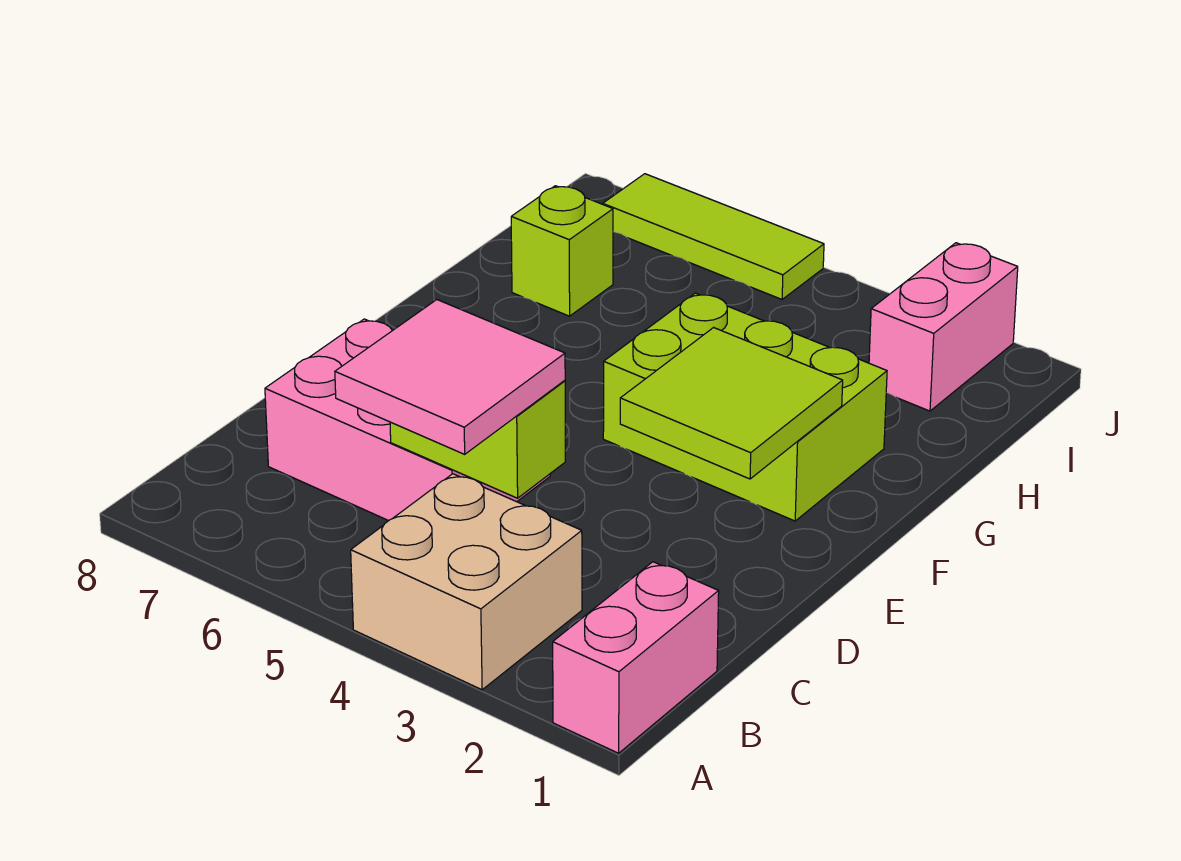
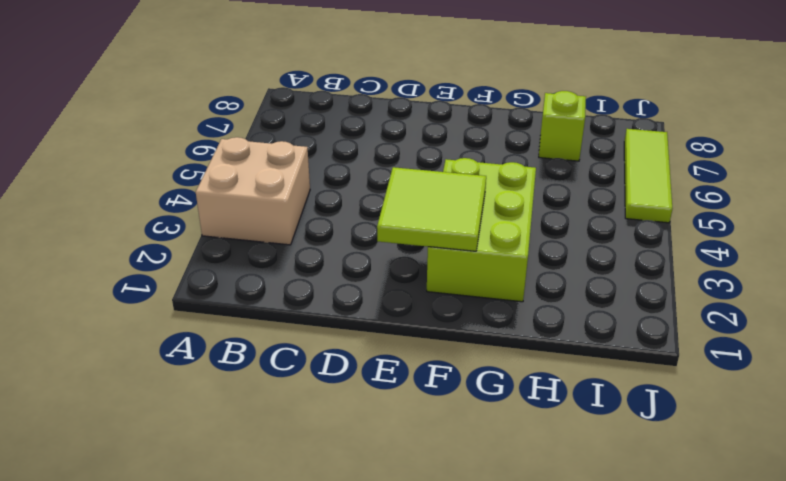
none -> pink 1x2 brick [553,562,719,753]
none -> pink 2x3 brick [265,319,550,521]

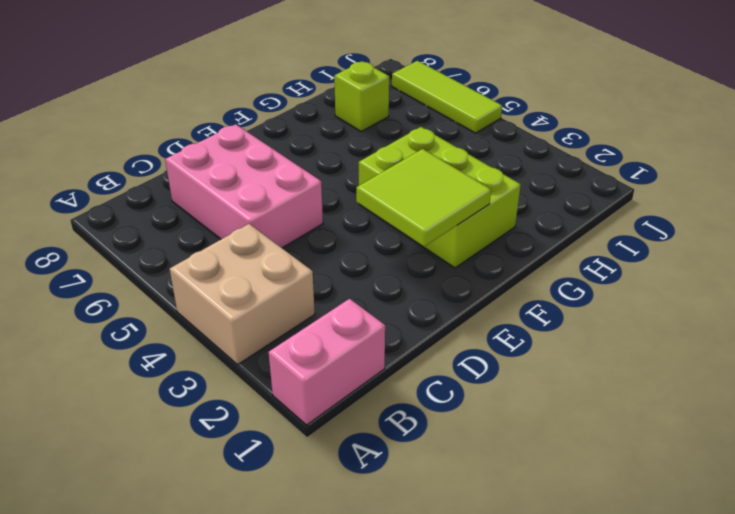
none -> pink 1x2 brick [869,243,1018,411]
none -> lime 1x2 brick [390,381,565,498]

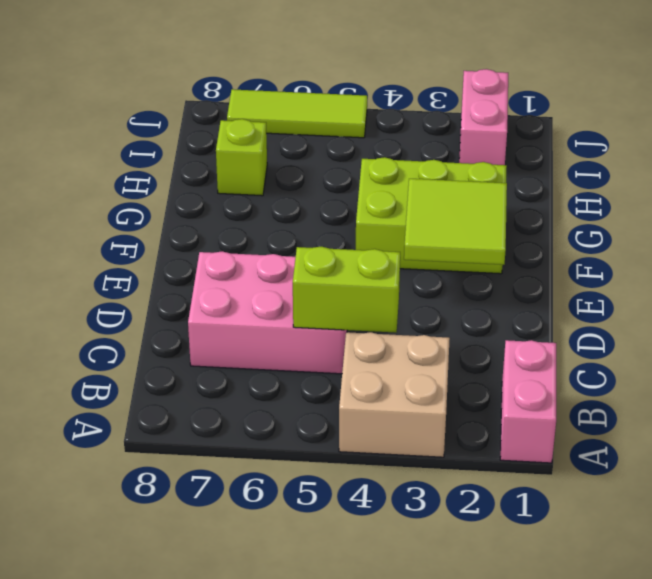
none -> pink 2x2 tile [335,300,565,454]

